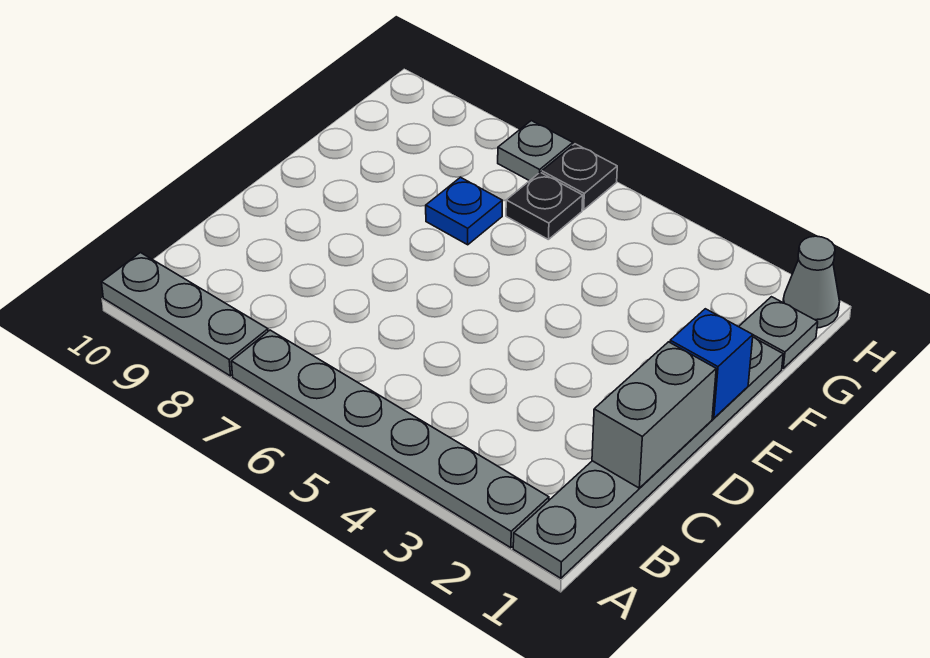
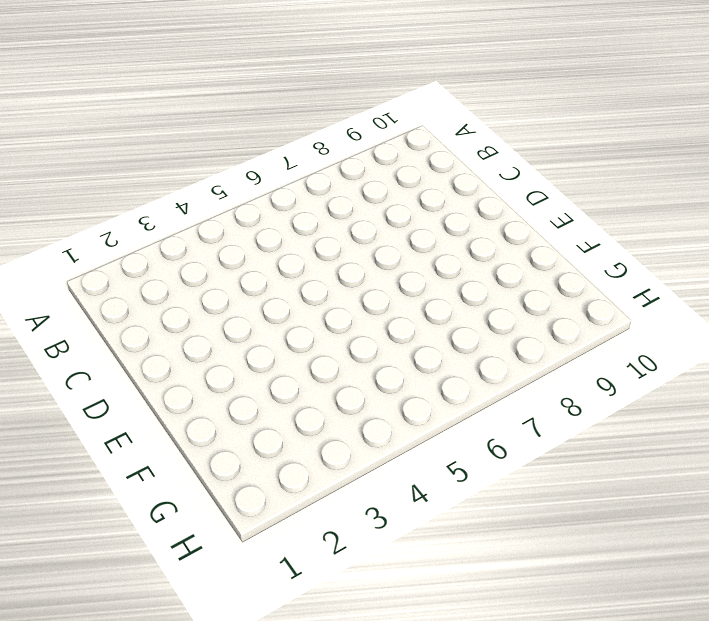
none -> grey 1x6 plate [513,337,783,578]
none -> grey 1x6 plate [231,330,549,548]

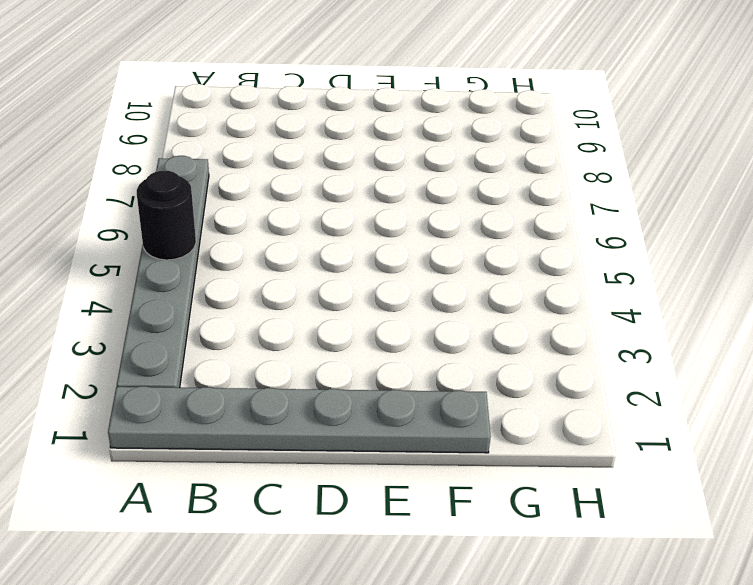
black 1x1 round brick [137,171,196,260] -> none
none -> grey 1x3 plate [102,253,268,376]
none -> blue 1x1 plate [426,177,502,245]

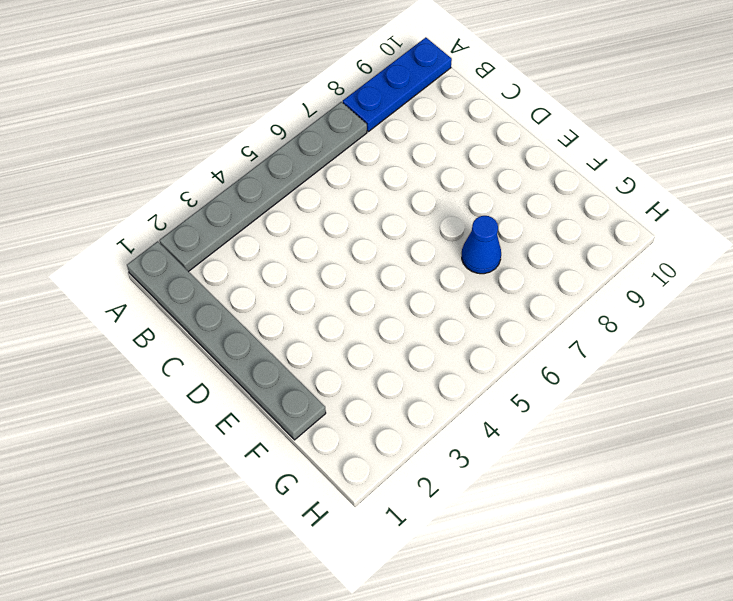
blue 1x3 plate [343,37,452,132] -> grey 1x3 plate [102,253,268,376]
blue 1x1 cone [462,216,501,274] -> blue 1x1 plate [426,177,502,245]
none -> grey 1x1 plate [739,297,818,368]
none -> black 1x1 plate [506,172,583,240]

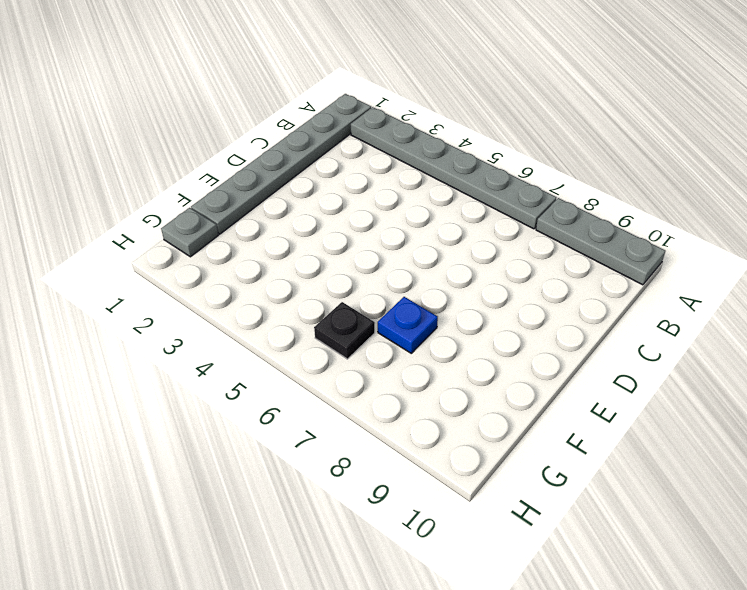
none -> grey 1x1 cone [783,236,840,328]
none -> black 1x1 plate [542,144,617,210]

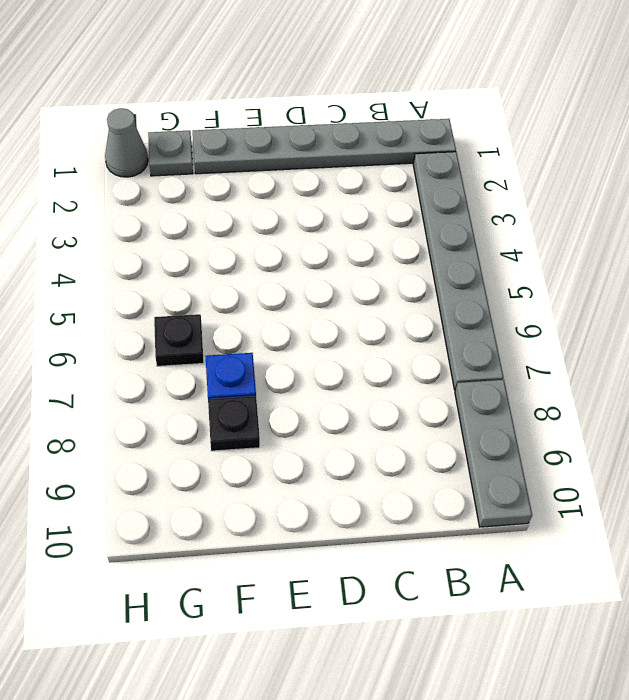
black 1x1 plate [208,396,260,451] -> black 1x1 plate moved to [542,144,617,210]
none -> grey 1x1 plate [498,121,573,181]
none -> grey 1x2 brick [592,342,716,488]

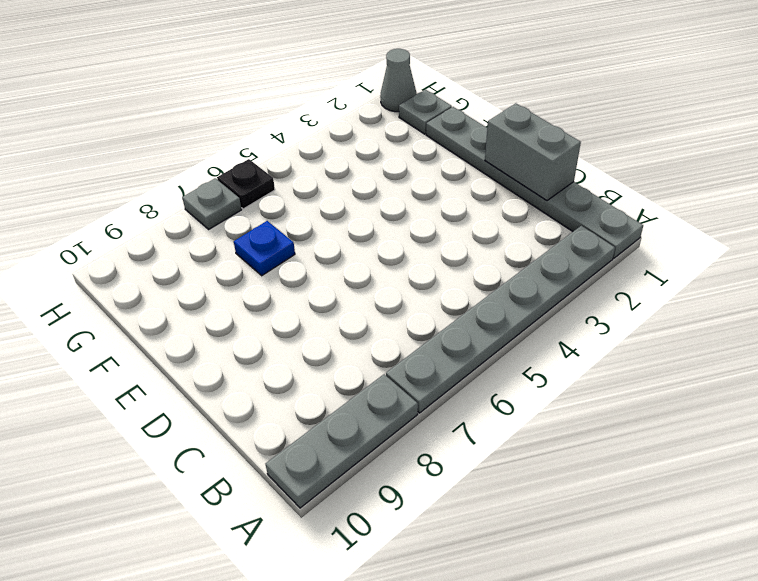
none -> black 1x1 plate [506,172,583,240]
none -> blue 1x1 brick [670,309,753,418]

